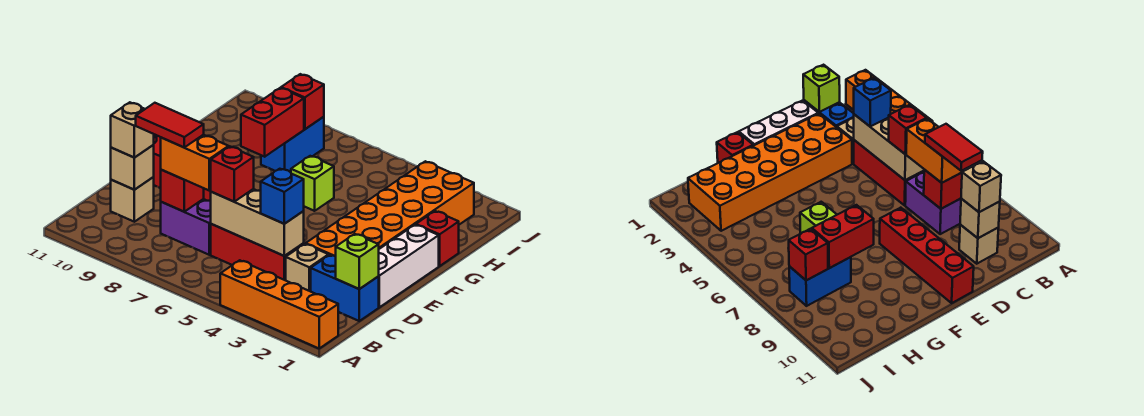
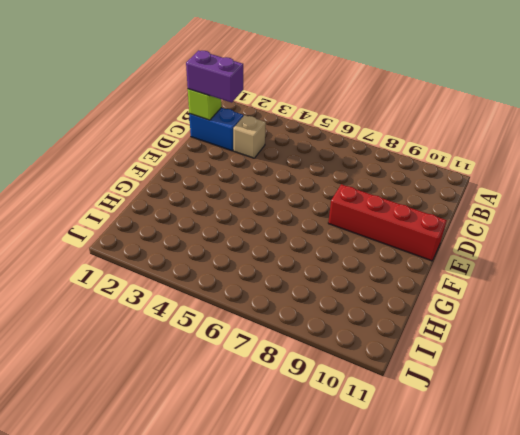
purple 1x2 brick [186,50,243,103] -> purple 1x2 brick moved to [161,199,211,255]
none -> orange 1x4 brick [220,260,338,348]
none -> red 1x3 brick [211,224,304,280]
none -> tan 1x1 brick [111,177,154,222]

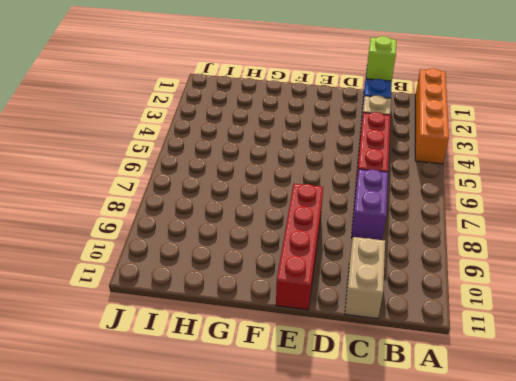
tan 1x2 brick [345,237,385,319] -> tan 1x1 brick [111,177,154,222]
none -> white 1x3 brick [378,225,439,307]
none -> orange 2x6 brick [306,161,474,256]
none -> red 1x1 brick [416,211,459,266]

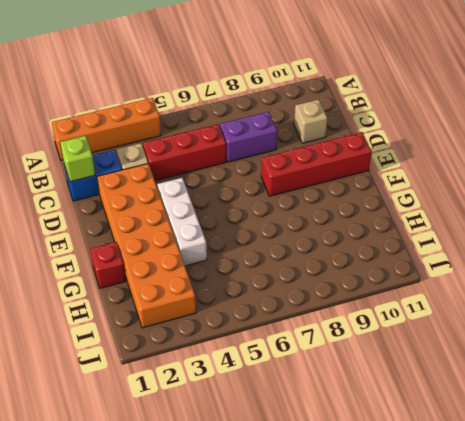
white 1x3 brick [157,178,207,266] -> white 1x3 brick moved to [378,225,439,307]
none -> lime 1x1 brick [291,156,334,211]
none -> blue 1x2 brick [261,117,324,172]
none -> tan 1x3 brick [211,189,304,256]

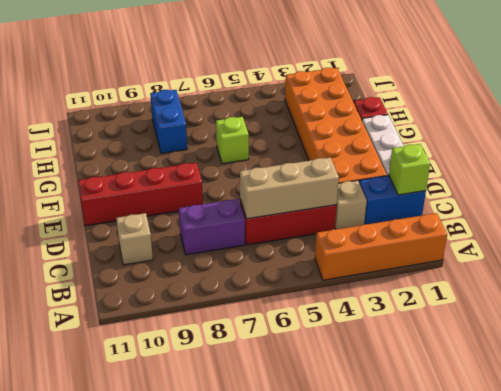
none -> red 1x1 brick [160,170,204,212]
none -> tan 1x1 brick [111,145,154,190]
none -> red 1x2 brick [241,88,304,157]

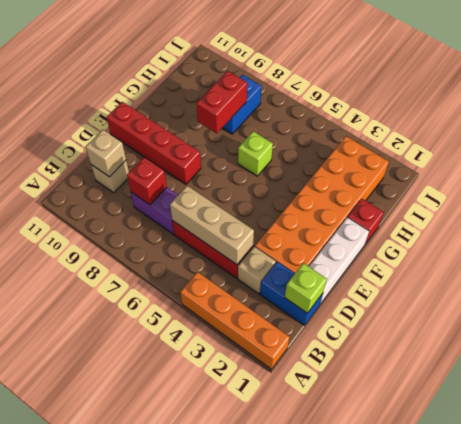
none -> red 1x1 brick [281,74,324,129]
none -> blue 1x1 brick [261,169,304,224]
none -> red 1x1 brick [211,146,254,202]

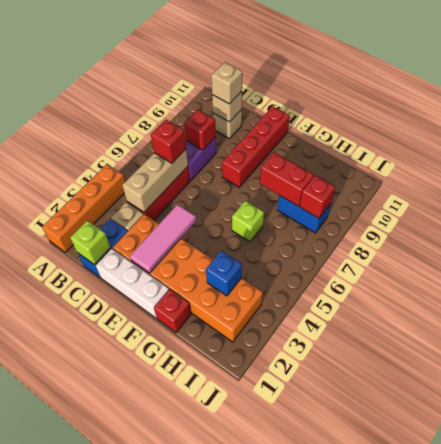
pink 1x3 tile [130,205,196,273] -> none
blue 1x1 brick [206,251,242,296] -> blue 1x1 brick moved to [261,169,304,224]
none -> orange 1x2 brick [161,135,229,191]
none -> red 1x2 tile [136,103,204,147]

